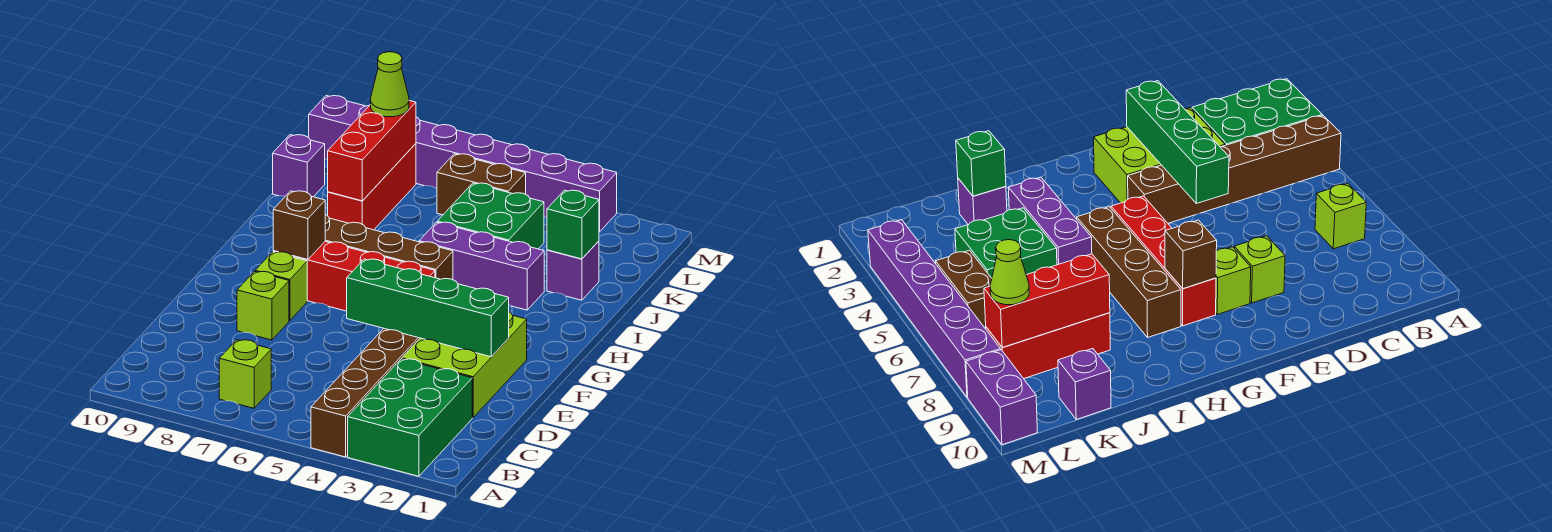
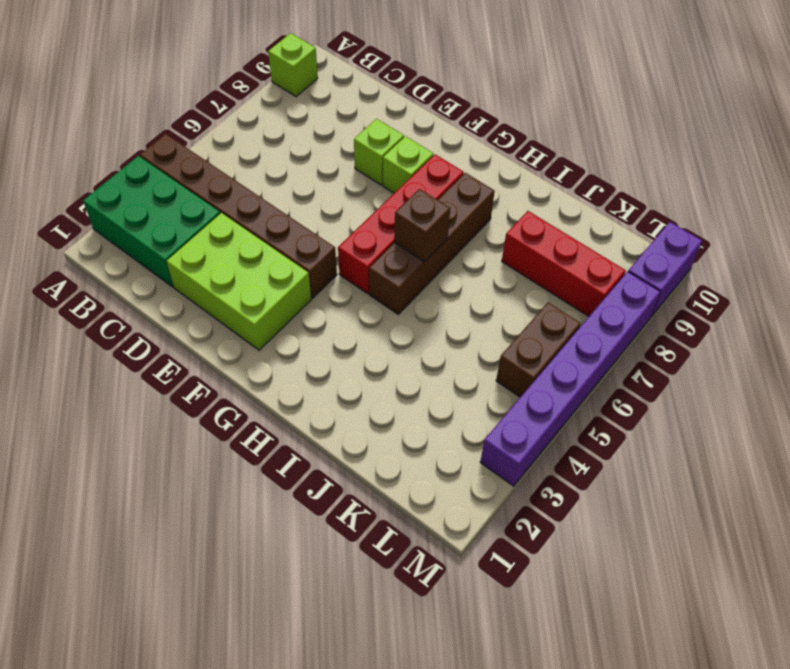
lime 1x1 brick [268,33,318,97] -> lime 1x1 brick moved to [219,340,271,408]
brown 1x1 brick [394,189,450,262] -> brown 1x1 brick moved to [273,191,325,259]
none -> purple 1x3 brick [419,222,544,310]
none -> purple 1x1 brick [547,241,599,300]
none -> green 2x2 brick [437,183,544,249]

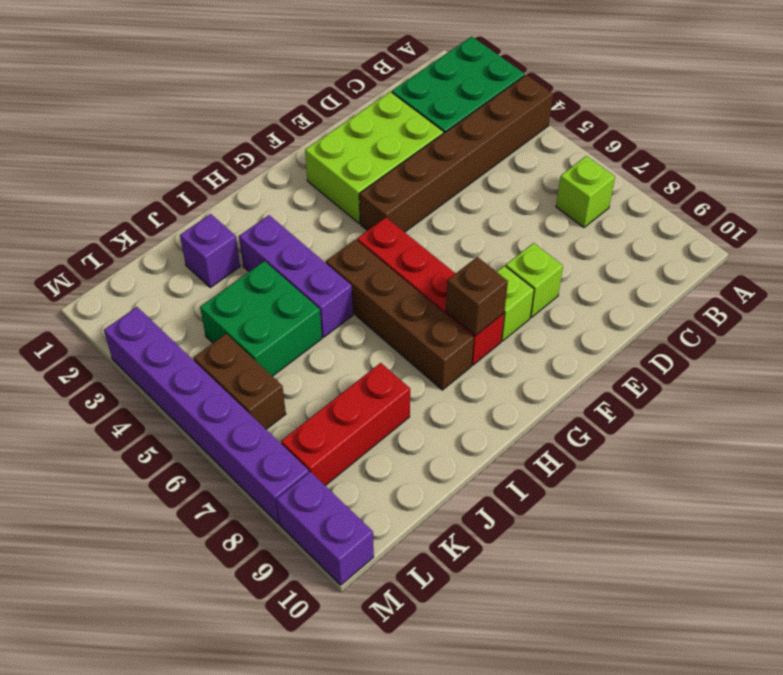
none -> purple 1x1 brick [273,135,325,197]
none -> green 1x4 brick [347,259,509,357]
none -> green 1x1 brick [547,190,599,259]

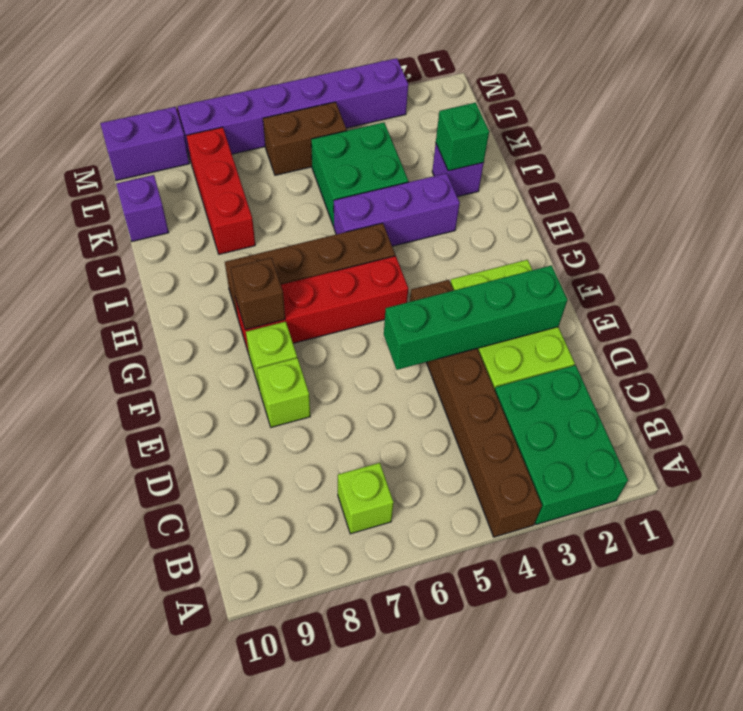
none -> red 1x3 brick [328,101,416,201]
none -> lime 1x1 cone [371,52,409,117]

